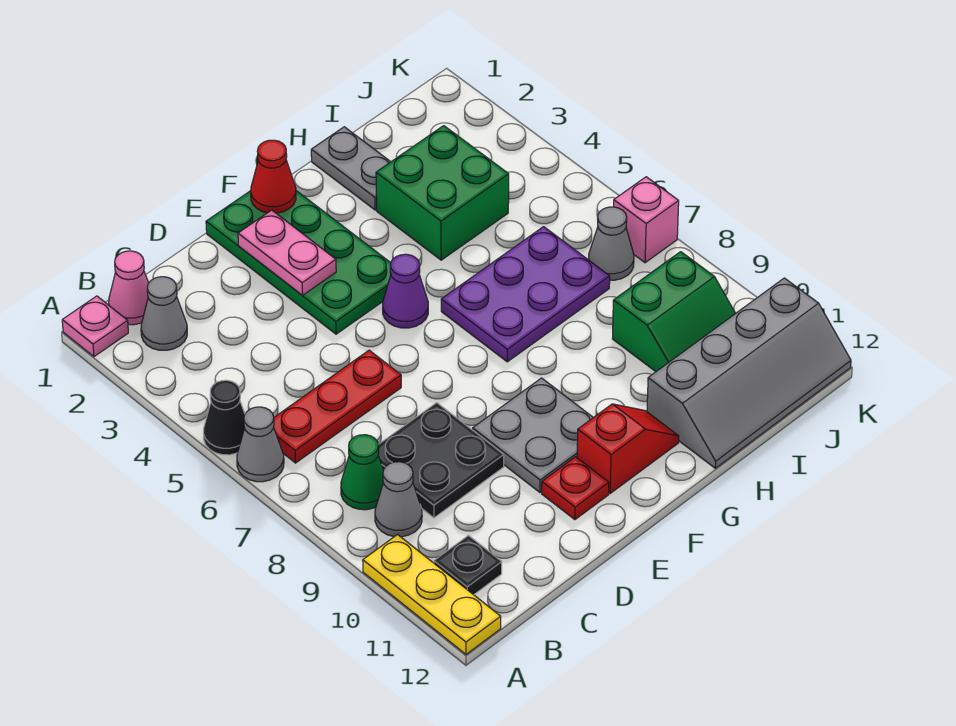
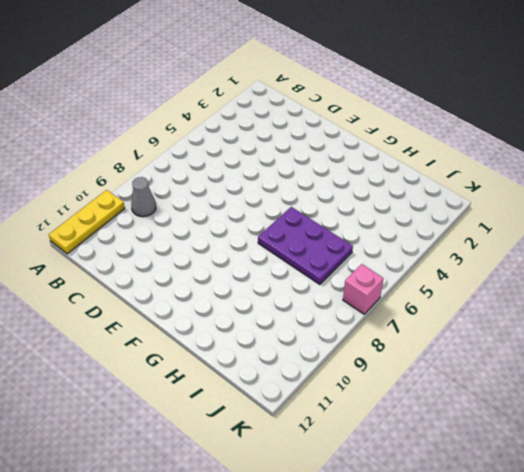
none -> pink 1x1 plate [62,296,128,357]
none -> black 1x1 cone [203,380,245,455]
none -> grey 1x1 cone [237,407,284,482]

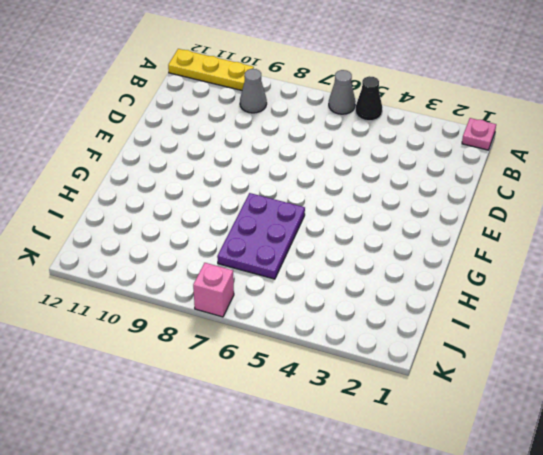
none -> pink 1x1 cone [109,251,149,325]
none -> grey 1x1 cone [141,277,187,350]
none -> red 1x3 plate [274,350,401,463]

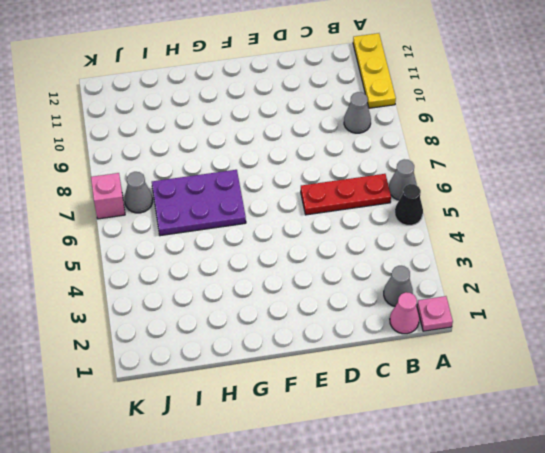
none -> green 1x1 cone [341,435,383,510]
none -> black 1x1 plate [434,536,502,595]
none -> black 2x2 plate [378,403,504,518]

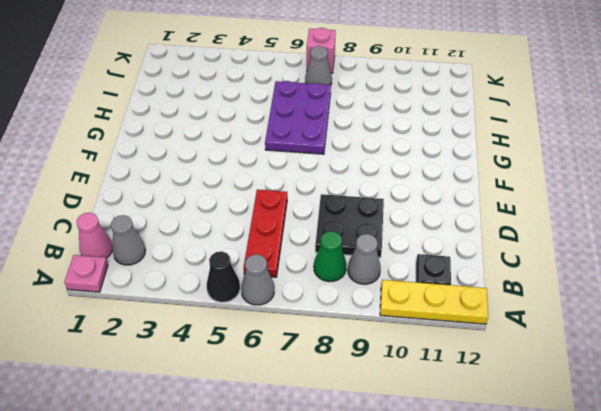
none -> green 2x4 plate [206,191,391,334]
none -> grey 2x2 plate [473,378,593,492]
none -> red 1x1 plate [542,457,609,520]

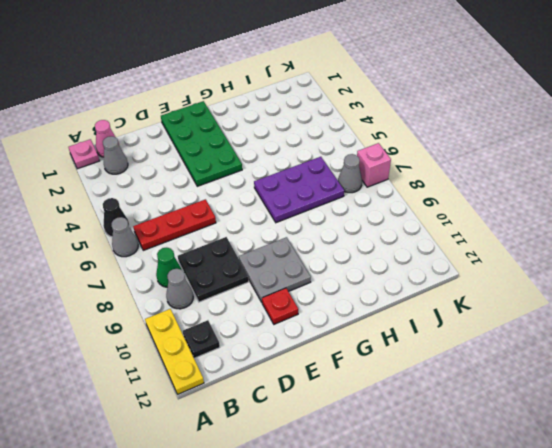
none -> purple 1x1 cone [383,254,428,328]
none -> red 1x2 slope [577,404,679,493]
none -> grey 1x2 plate [311,127,390,210]

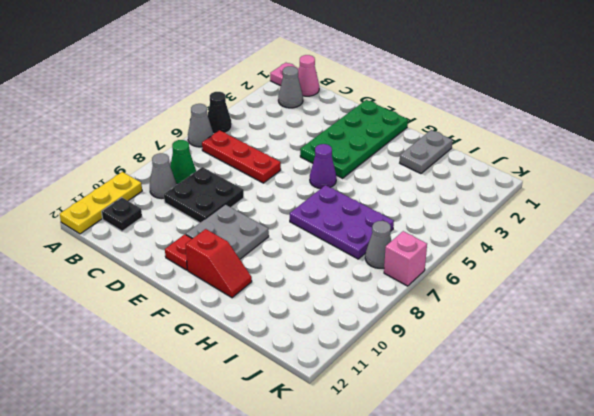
none -> green 2x2 brick [376,126,509,260]
none -> grey 2x4 slope [647,278,851,468]
none -> green 2x2 slope [613,252,736,372]

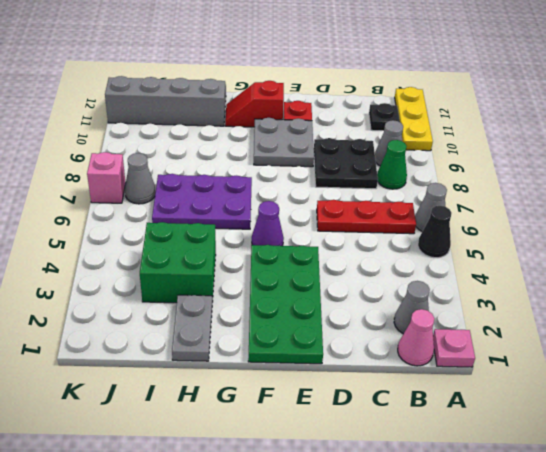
none -> green 2x2 slope [613,252,736,372]
none -> pink 1x2 plate [238,210,336,295]
none -> red 1x1 cone [251,140,296,213]

